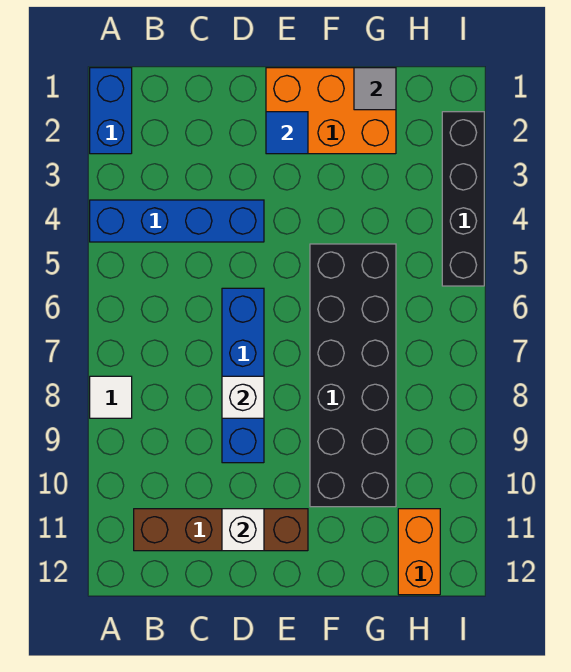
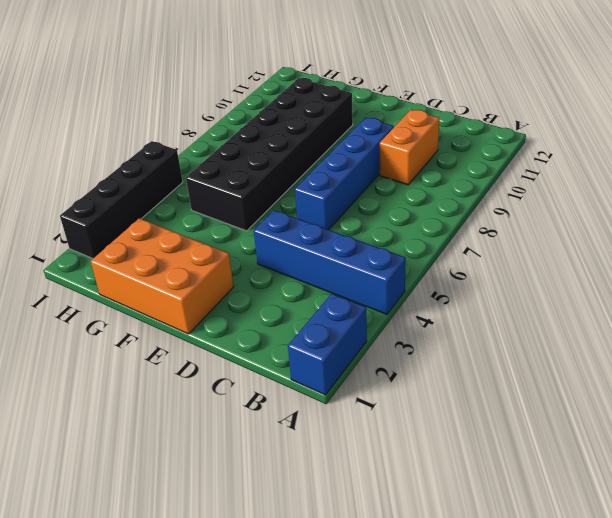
orange 1x2 brick [380,110,439,185] -> orange 1x2 brick moved to [398,509,440,595]
none -> white 1x1 tile [90,376,132,418]
none -> brown 1x4 brick [134,509,308,551]
none -> white 1x1 brick [222,376,264,418]

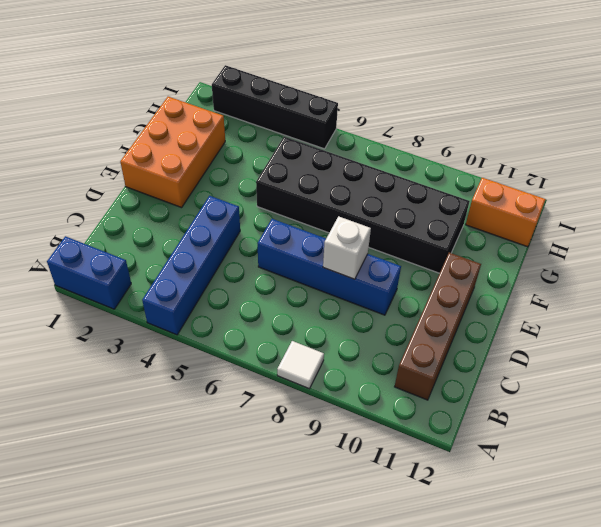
none -> white 1x1 brick [222,509,264,551]
none -> blue 1x1 tile [266,112,308,154]
none -> grey 1x1 tile [354,68,396,110]

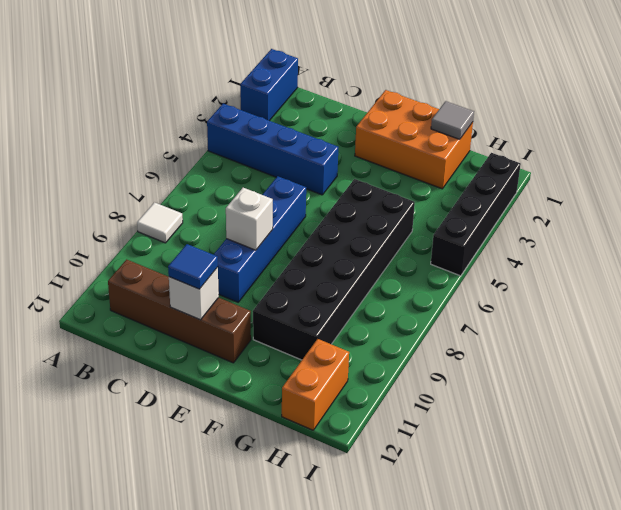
blue 1x1 tile [168,244,218,289] -> blue 1x1 tile moved to [266,112,308,154]

